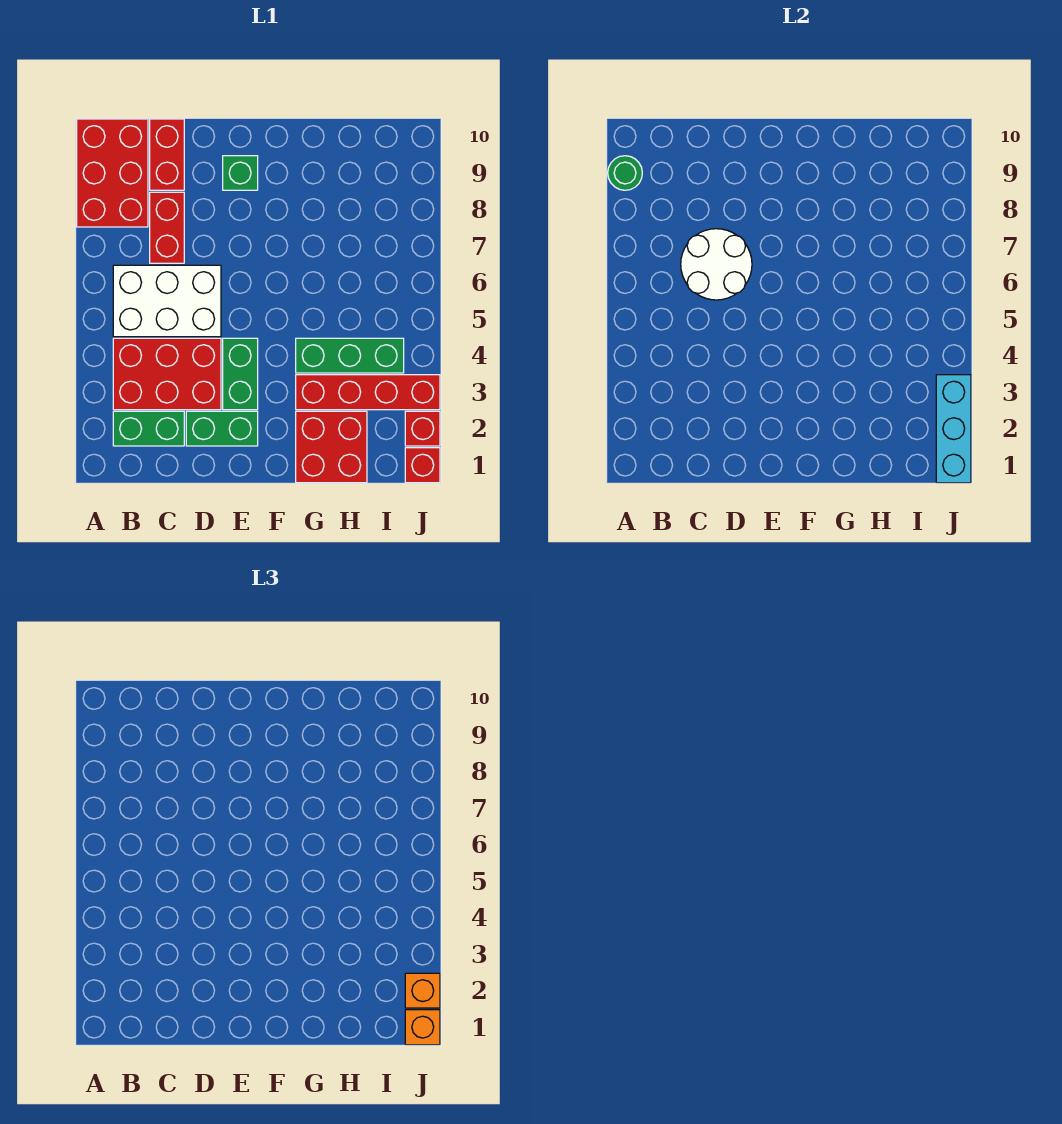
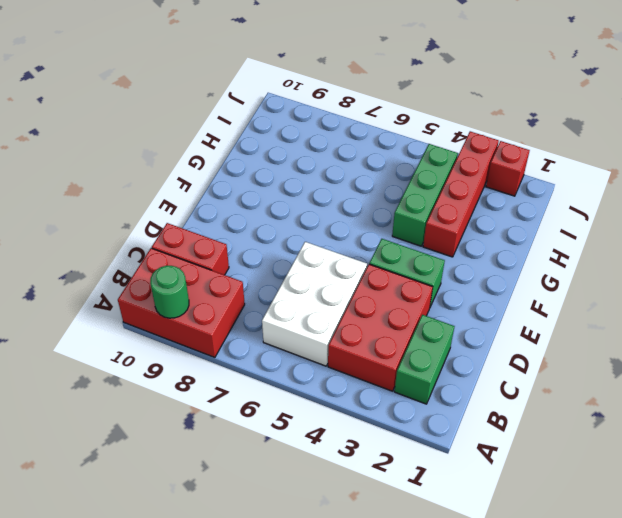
none -> red 1x2 brick [150,192,184,263]
none -> green 1x2 brick [186,411,258,446]
none -> green 1x1 brick [223,156,258,190]

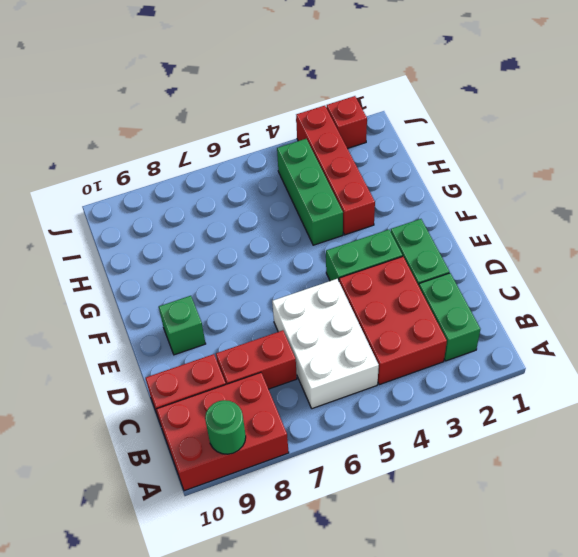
none -> red 2x2 brick [296,411,367,483]
none -> red 1x1 brick [405,448,440,483]
none -> white 2x2 round brick [681,229,752,300]

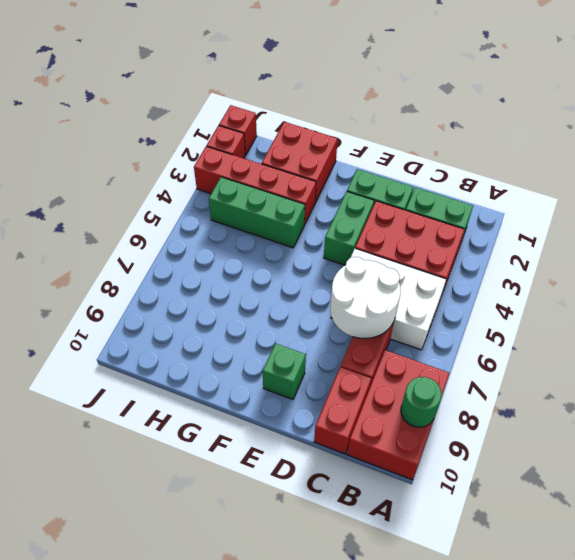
none -> cyan 1x3 brick [936,375,971,483]
none -> orange 1x1 brick [405,1010,440,1045]
none -> orange 1x1 brick [405,973,440,1008]

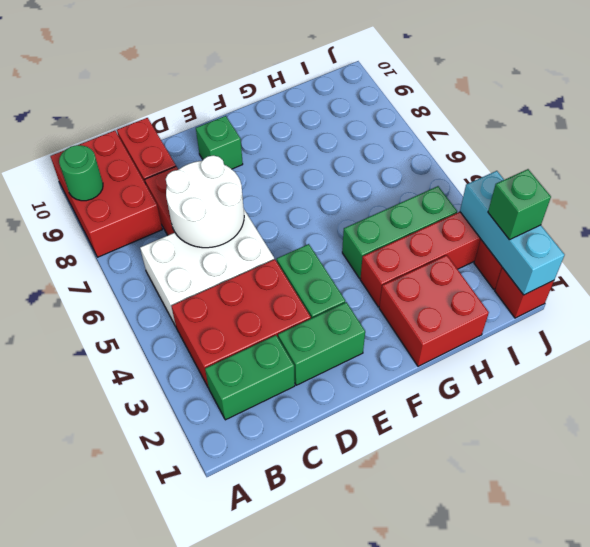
green 1x1 brick [488,169,551,240] -> orange 1x1 brick [405,973,440,1008]
none -> orange 1x1 brick [405,1010,440,1045]

